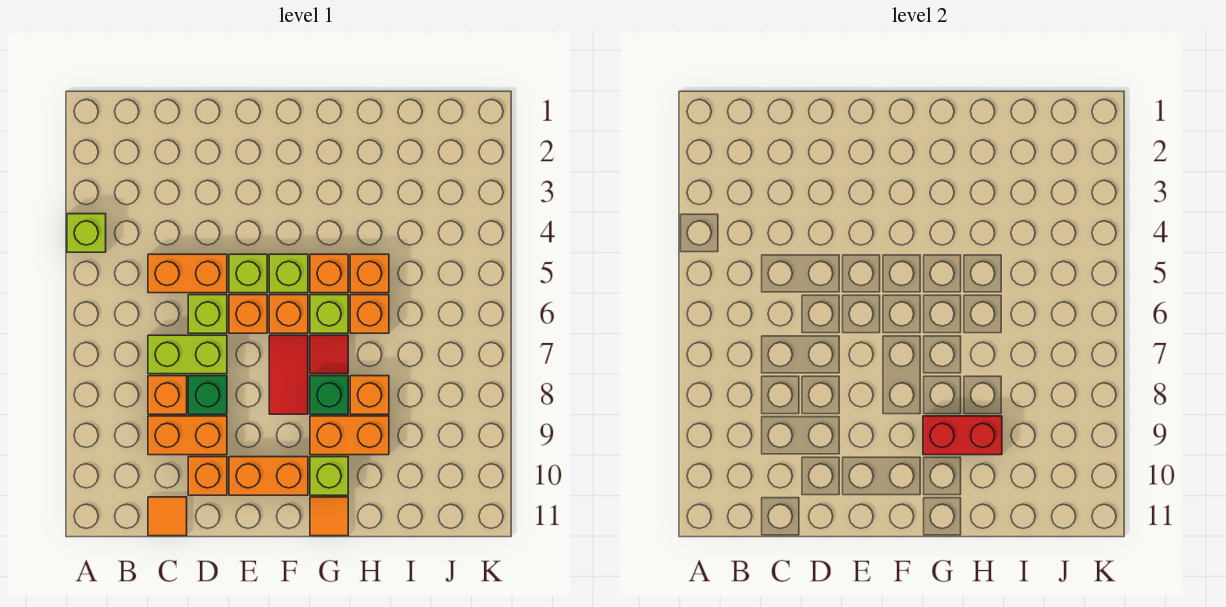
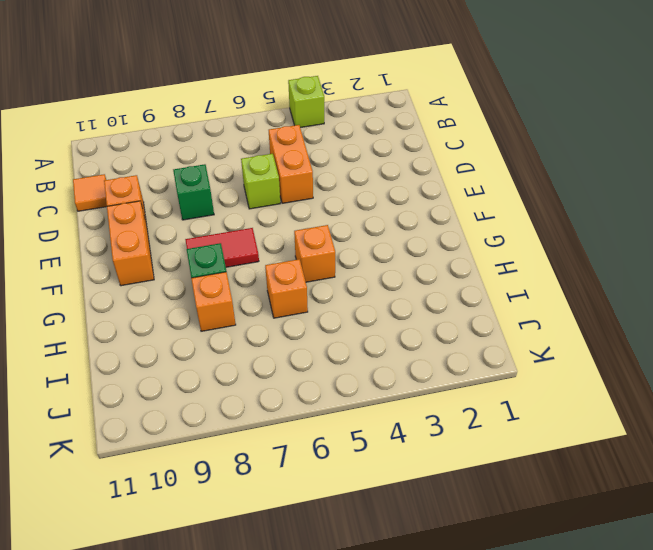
none -> lime 1x2 brick [148,335,227,374]
none -> orange 1x1 brick [148,376,187,414]
none -> orange 1x2 brick [148,416,227,455]

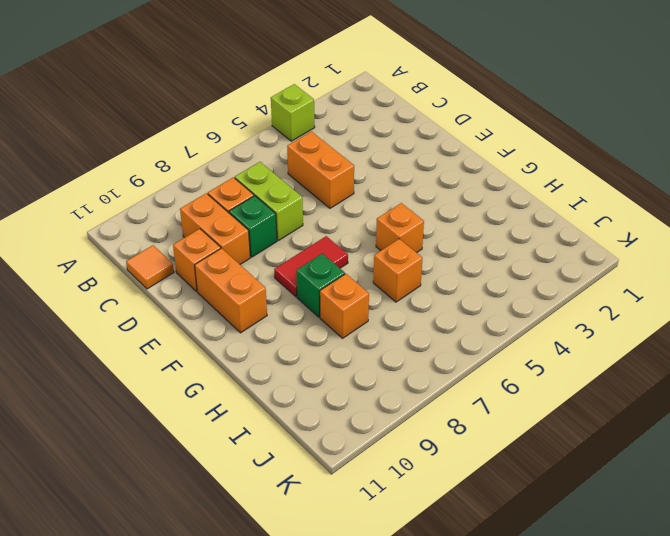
none -> lime 1x1 brick [188,295,227,333]
none -> lime 1x1 brick [229,254,267,293]
none -> orange 1x1 brick [229,295,267,333]

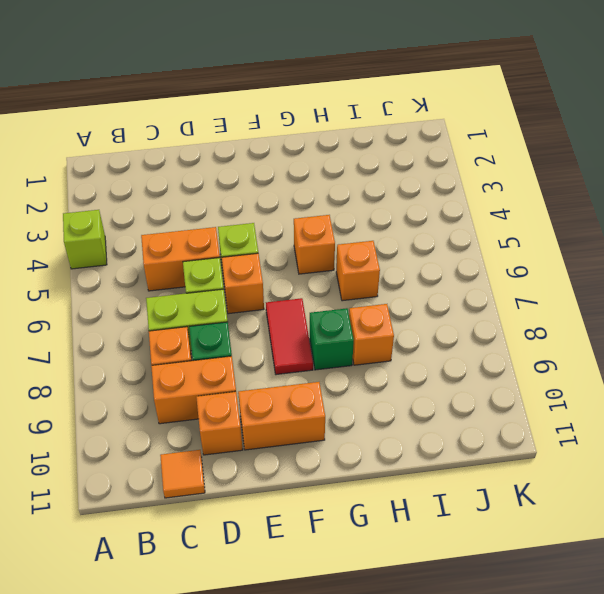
none -> lime 1x1 brick [269,254,308,293]
none -> orange 1x1 brick [269,295,308,333]
none -> lime 1x1 brick [310,295,348,333]

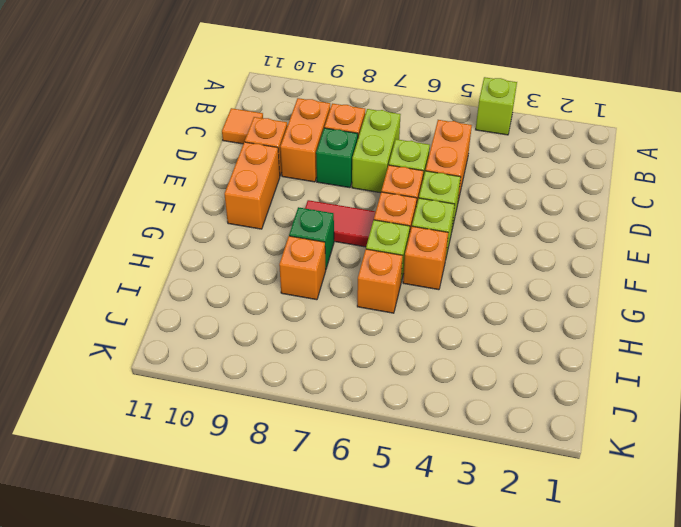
none -> red 1x1 tile [310,335,348,374]
none -> orange 1x2 brick [310,416,389,455]
none -> lime 1x1 brick [310,457,348,495]

